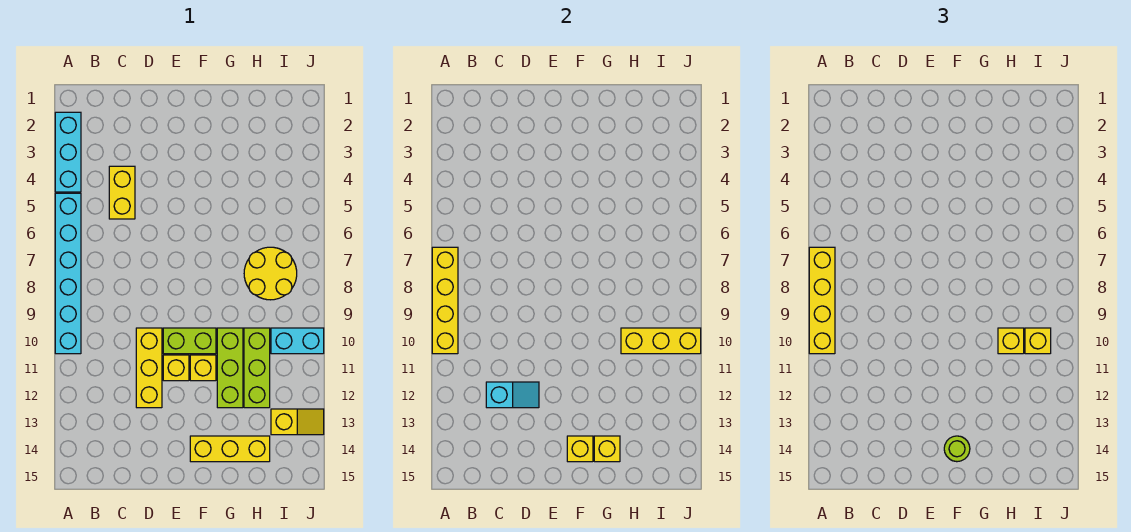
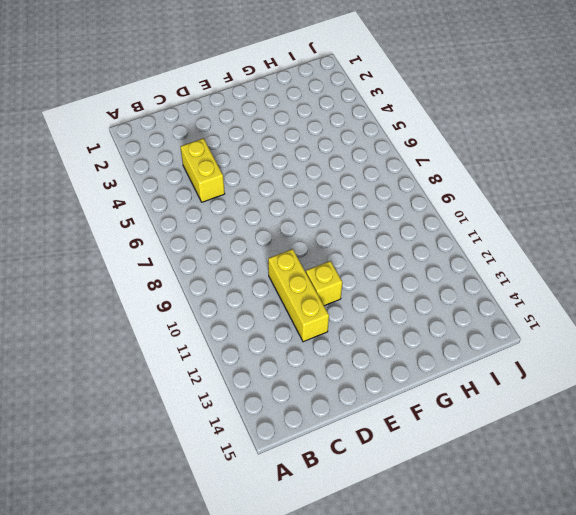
none -> cyan 1x3 brick [55,112,81,192]
none -> cyan 1x6 brick [55,193,81,354]
none -> lime 1x2 brick [163,328,216,354]

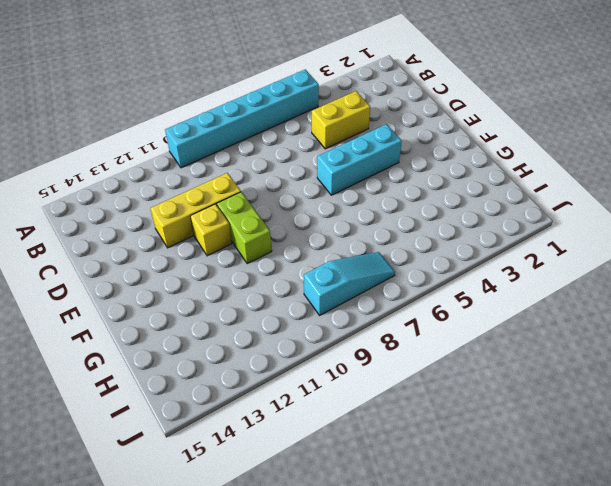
cyan 1x3 brick [317,124,402,195] -> cyan 1x3 brick moved to [55,112,81,192]
cyan 1x3 slope [304,252,395,315] -> yellow 2x2 round brick [244,247,297,300]
none -> yellow 1x1 brick [190,355,216,381]
none -> yellow 1x3 brick [190,436,270,462]
none -> lime 1x3 brick [217,328,243,408]

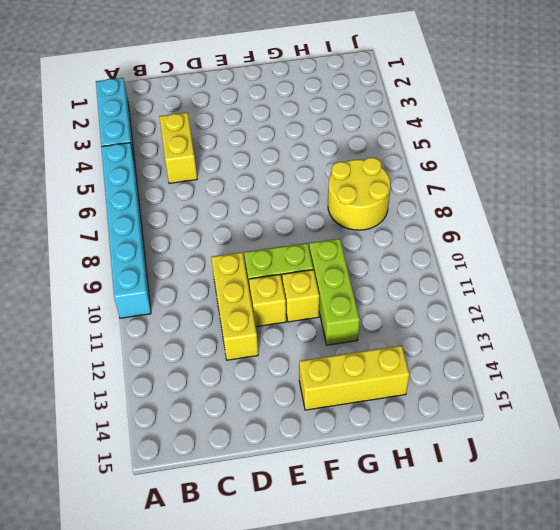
none -> lime 1x3 brick [244,328,270,408]
none -> cyan 1x2 brick [271,328,324,354]
none -> yellow 1x2 slope [271,409,324,435]

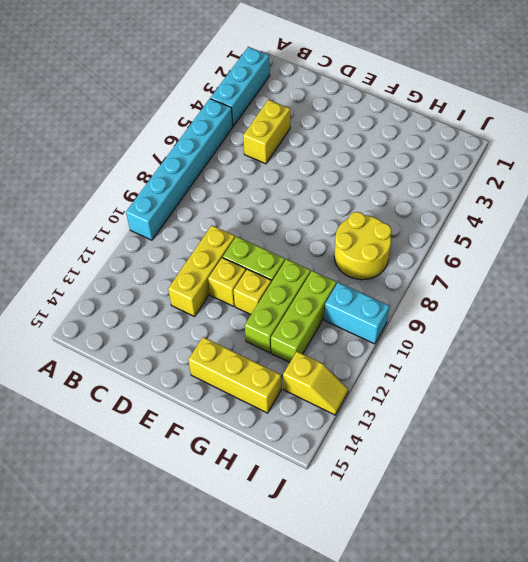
none -> yellow 1x4 brick [432,247,458,354]
none -> cyan 1x2 slope [486,382,539,408]
none -> yellow 1x1 brick [567,436,593,462]

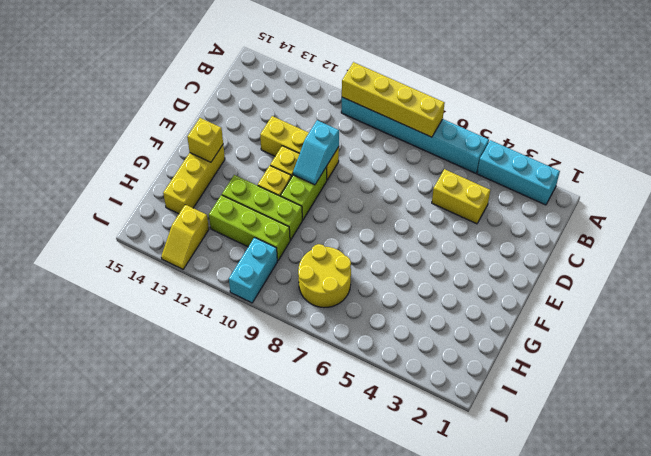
cyan 1x2 slope [293,120,339,185] -> cyan 1x2 slope moved to [486,382,539,408]
none -> yellow 1x1 brick [594,436,620,462]
none -> yellow 1x3 brick [621,328,701,354]
none -> yellow 1x4 brick [809,247,835,354]

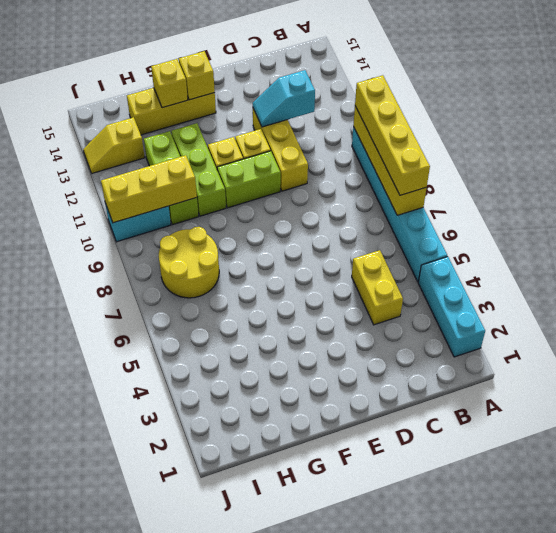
none -> lime 1x1 round brick [944,436,970,462]
none -> yellow 1x1 brick [998,328,1024,354]
none -> yellow 1x1 brick [1025,328,1051,354]

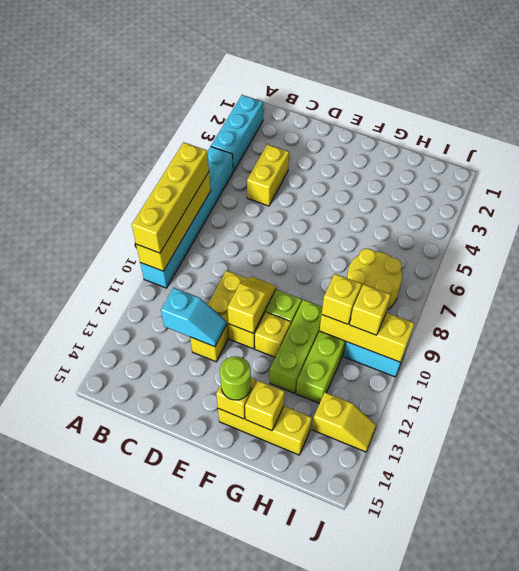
yellow 1x2 slope [227,277,276,333] -> none

